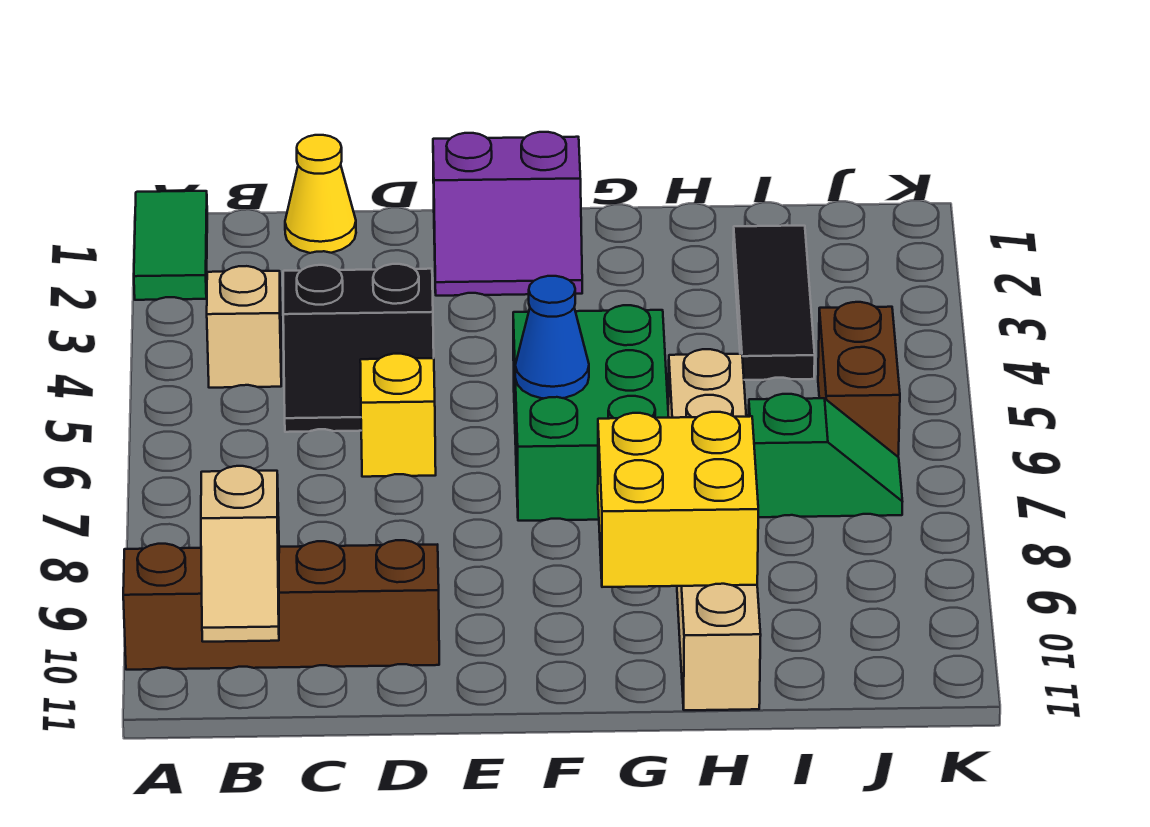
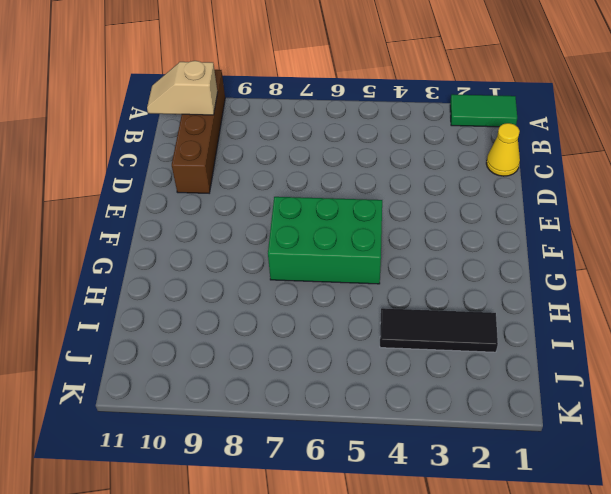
none -> tan 1x1 brick [207,266,281,388]
none -> black 2x2 slope [283,264,434,432]
none -> yellow 1x1 brick [360,354,436,477]

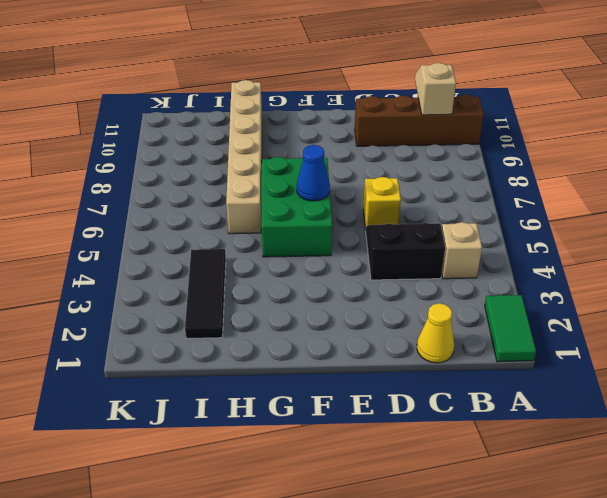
none -> purple 2x2 slope [433,132,582,296]
none -> green 1x2 slope [749,394,902,517]
none -> brown 1x2 brick [818,302,900,457]

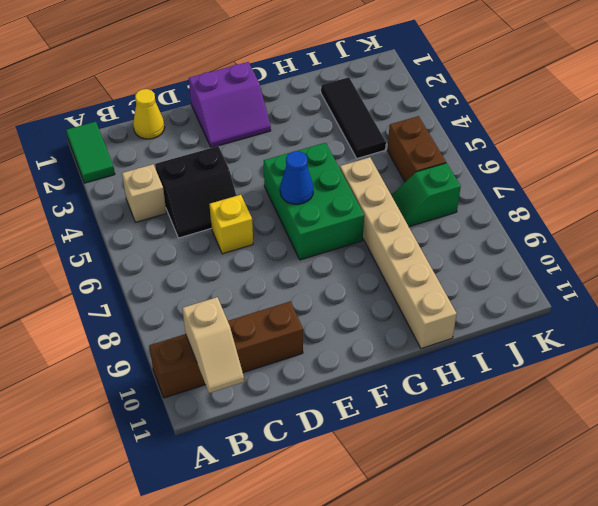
green 1x2 slope [391,163,461,227] -> green 1x2 slope turned to [749,394,902,517]
none -> yellow 2x2 brick [598,412,758,587]

